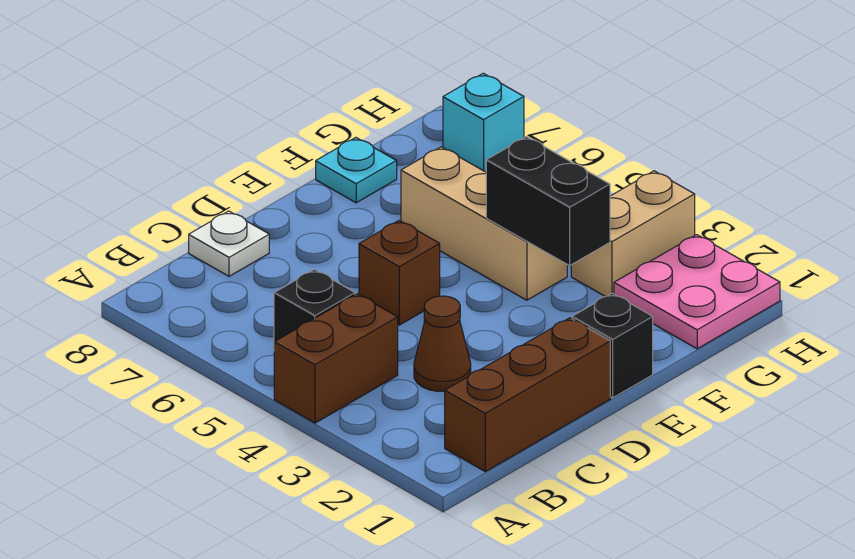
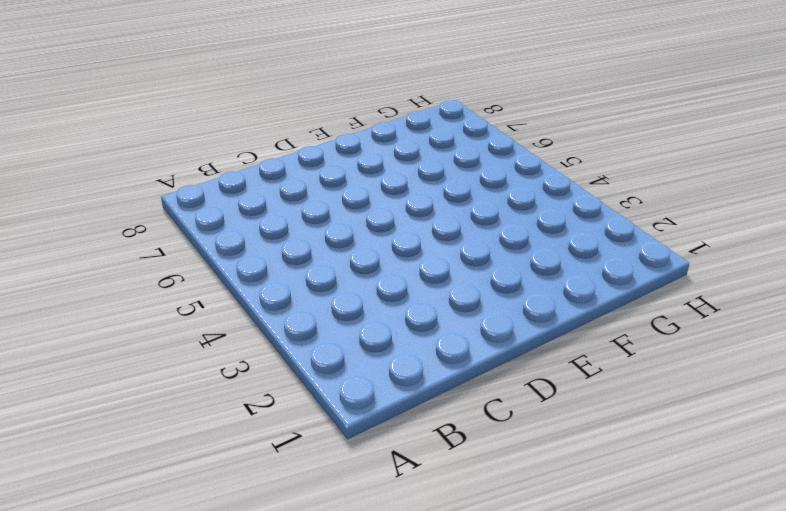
none -> brown 1x2 brick [274,294,398,423]
none -> brown 1x3 brick [445,318,610,472]
none -> black 1x1 brick [274,270,355,342]

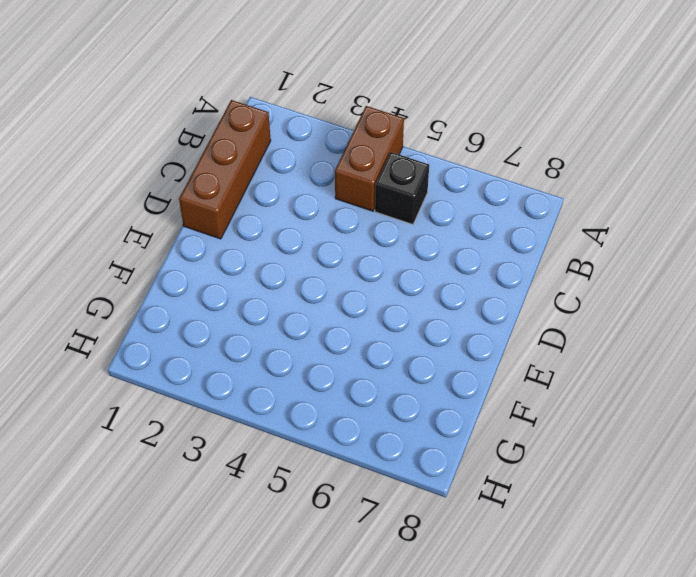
none -> brown 1x1 cone [414,296,471,391]
none -> white 1x1 plate [189,211,269,276]
none -> brown 1x1 brick [359,220,440,325]

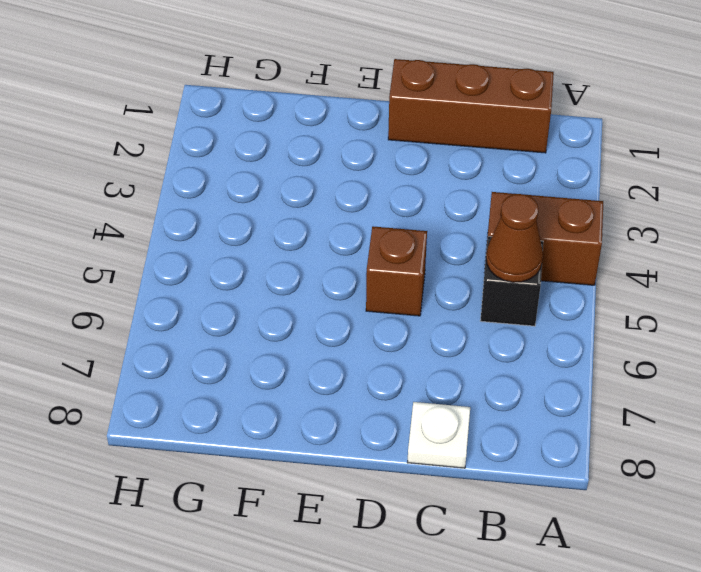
brown 1x1 cone [486,194,543,282] -> brown 1x1 cone moved to [414,296,471,391]
none -> black 1x1 brick [572,293,653,398]
none -> tan 1x3 brick [401,147,567,300]
none -> cyan 1x1 plate [316,138,397,203]

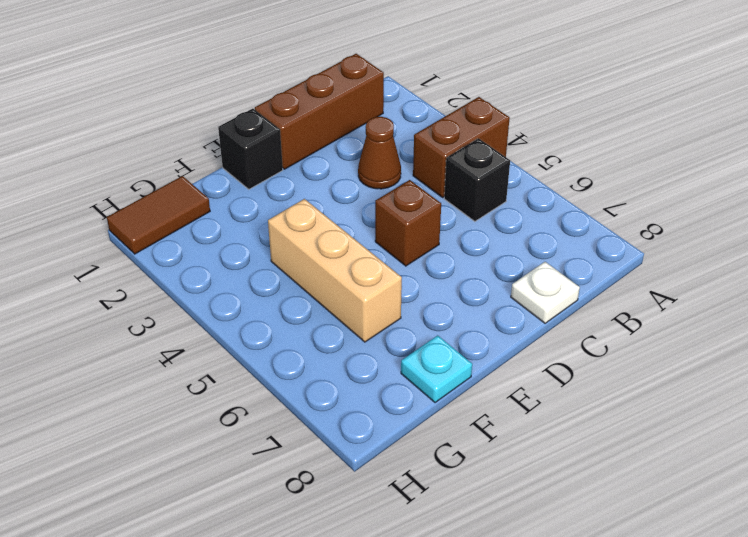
brown 1x2 tile [107,176,210,254] -> pink 2x2 plate [614,235,780,349]
none -> tan 1x2 brick [571,171,695,297]
none -> cyan 1x1 brick [443,73,524,172]
none -> black 1x2 brick [486,137,610,266]

